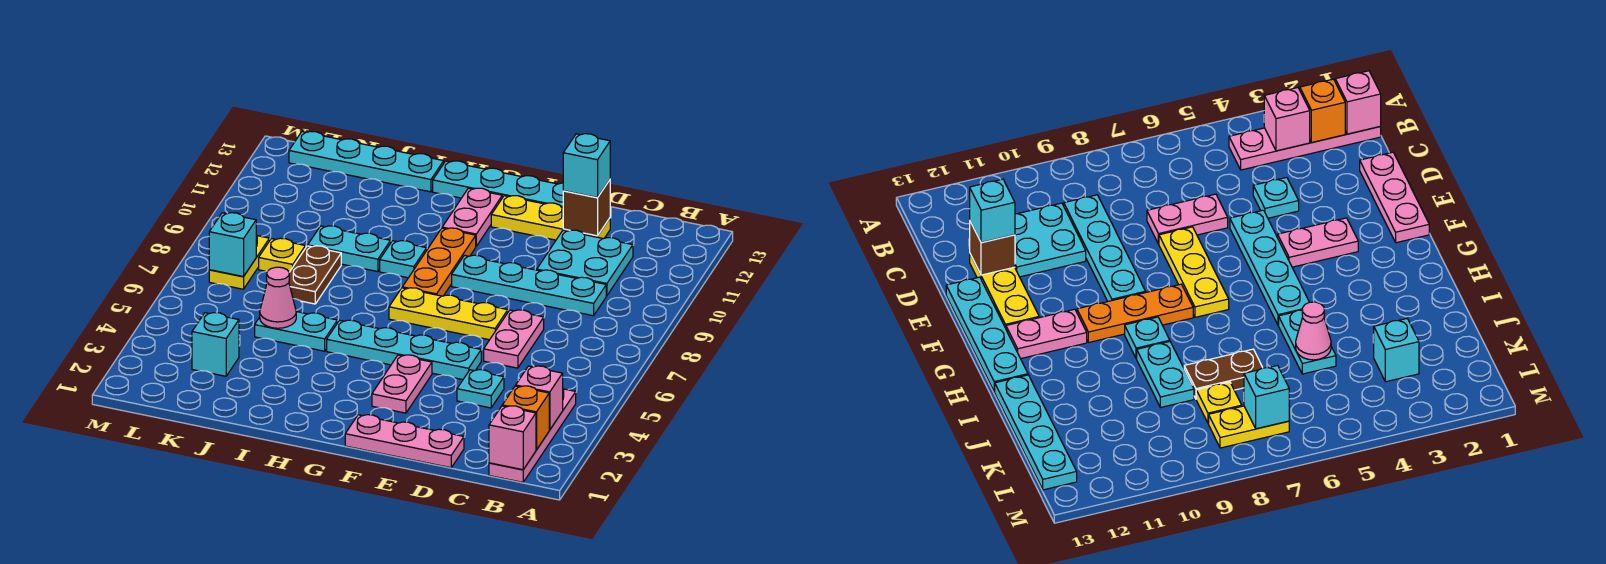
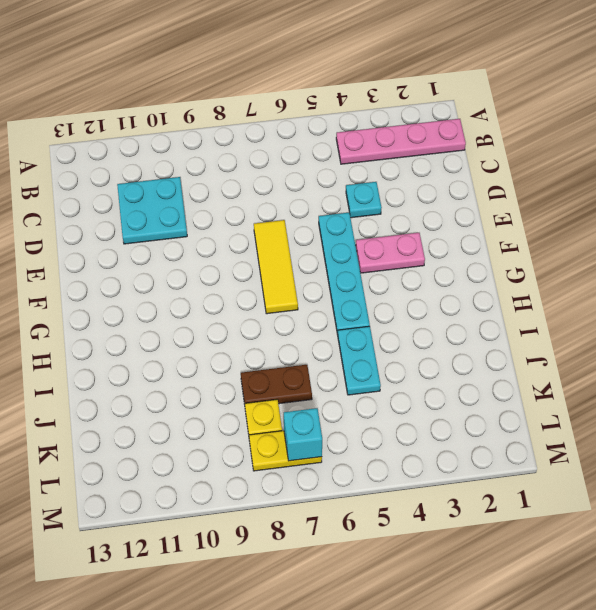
yellow 1x3 tile [254,220,298,314] -> yellow 1x3 plate [389,288,508,340]
none -> cyan 1x4 plate [452,255,606,316]
none -> pink 1x3 plate [345,415,464,468]
none -> pink 1x2 plate [484,310,544,368]

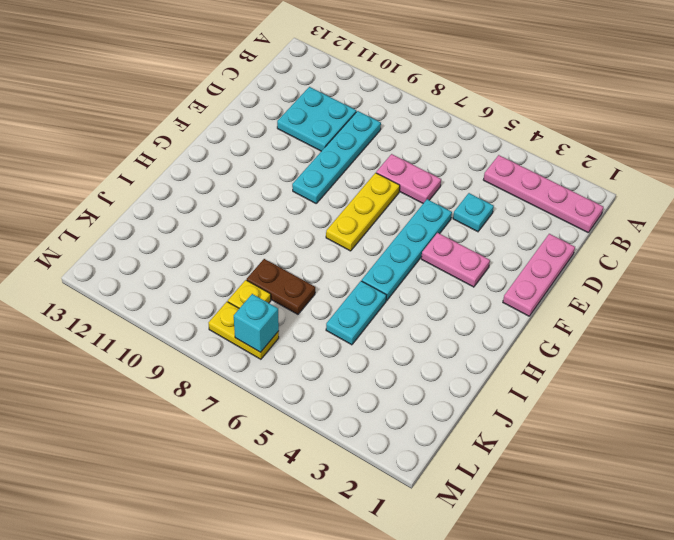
none -> yellow 1x3 plate [491,196,610,240]
none -> cyan 1x4 plate [433,161,563,208]
none -> orange 1x3 plate [402,228,476,296]

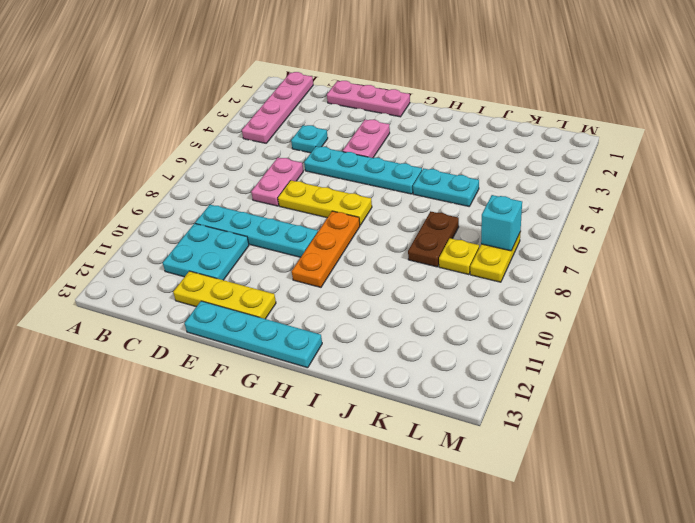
none -> pink 1x2 plate [442,188,502,246]
none -> cyan 1x1 plate [380,241,427,278]
none -> cyan 1x2 plate [308,226,391,272]

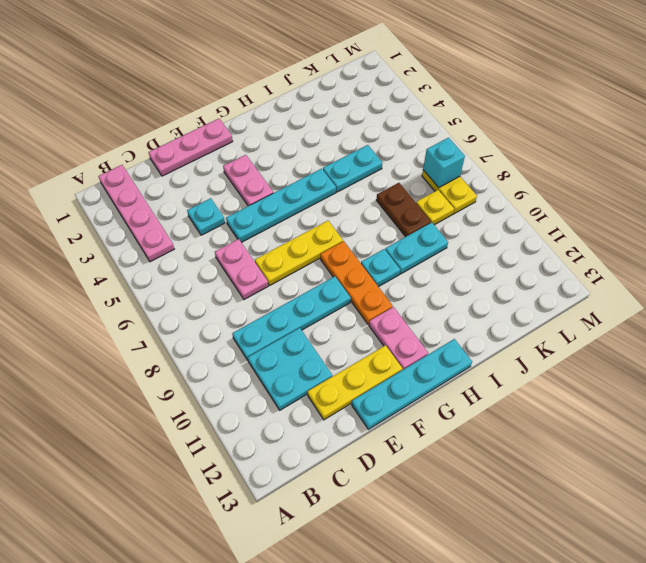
none -> cyan 1x4 plate [289,131,444,192]
none -> cyan 1x1 brick [192,313,239,376]
none -> pink 1x1 brick [489,406,536,470]

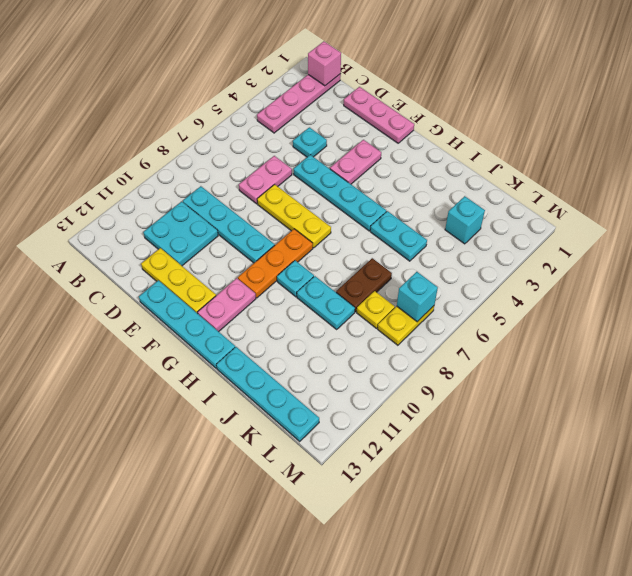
none -> orange 1x1 brick [502,386,549,450]
none -> pink 1x1 brick [516,366,563,430]
none -> brown 1x1 brick [563,180,610,236]

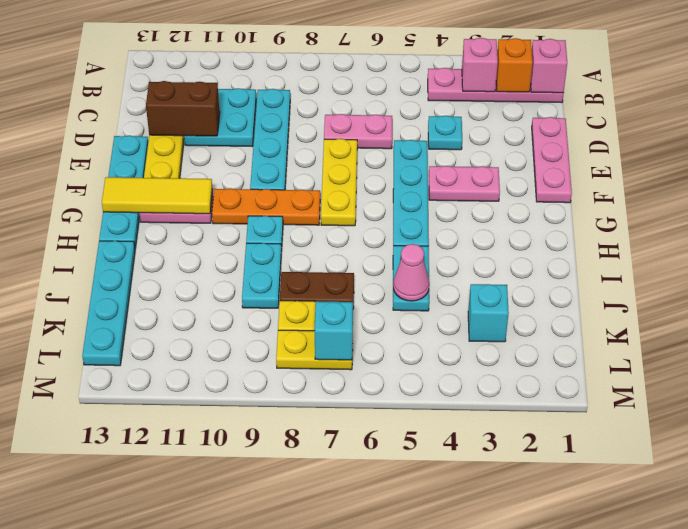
brown 1x2 brick [146,81,220,136] -> brown 1x1 brick [563,180,610,236]
yellow 1x3 tile [102,177,213,214] -> none
none -> cyan 1x1 brick [563,134,610,198]

